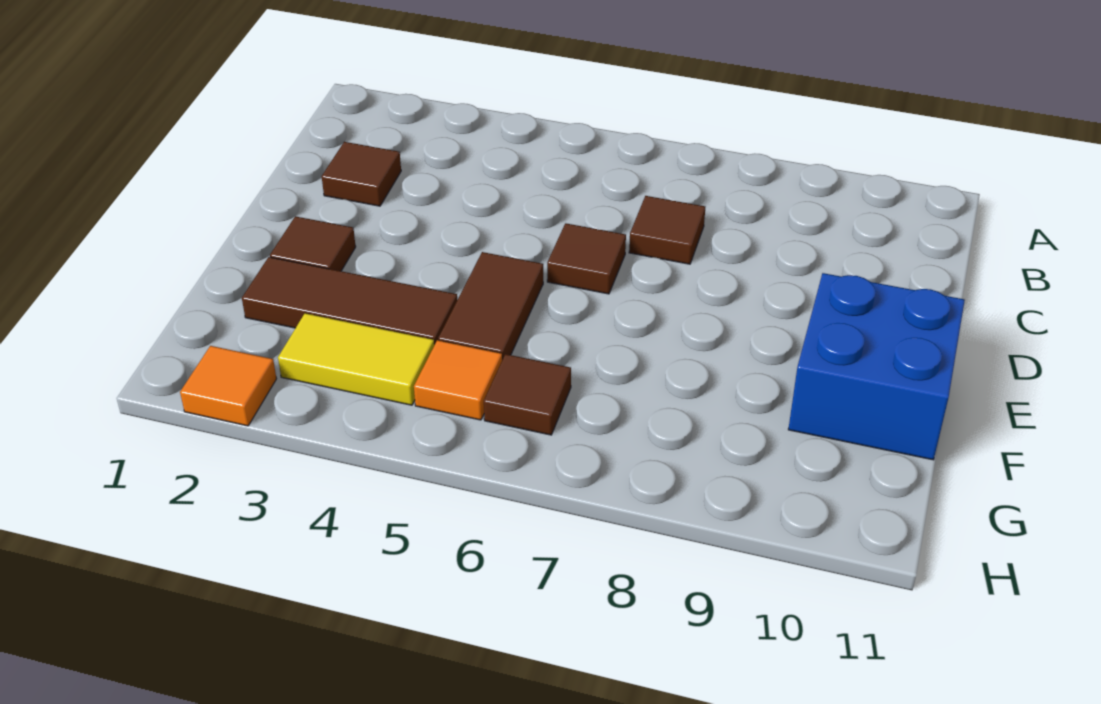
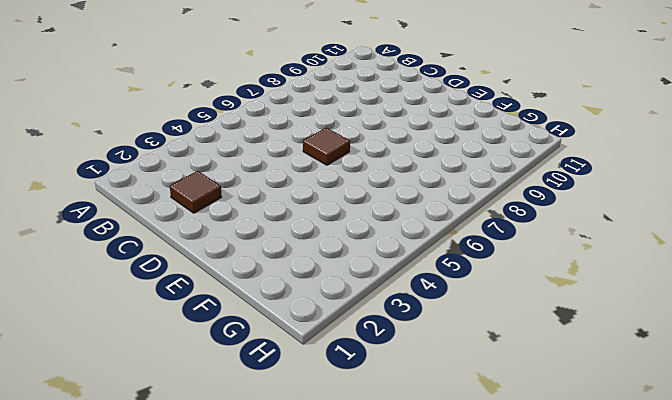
none -> brown 1x1 tile [629,196,705,264]
none -> brown 1x1 tile [270,216,356,271]

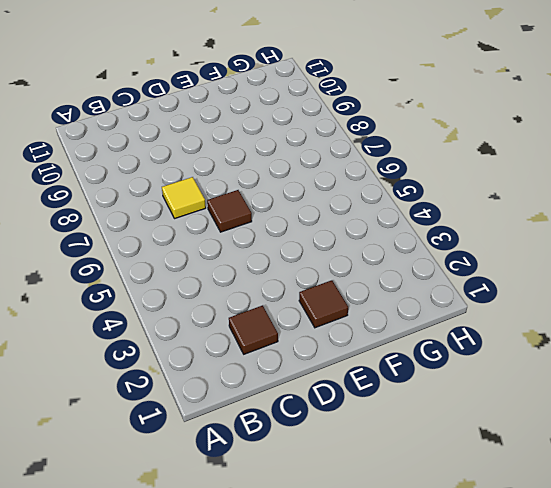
yellow 1x1 tile [162,177,206,219] -> brown 1x1 tile [629,196,705,264]
none -> brown 1x2 tile [438,252,543,360]
none -> blue 2x2 brick [788,273,965,460]

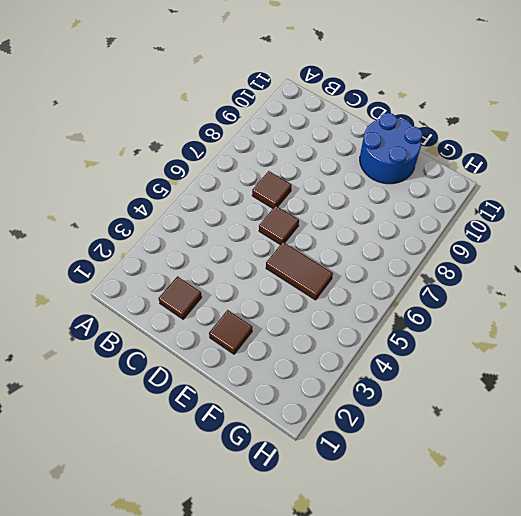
blue 2x2 round brick [360,113,423,184] -> blue 2x2 brick [788,273,965,460]
none -> brown 1x3 tile [242,257,457,345]
none -> yellow 1x2 tile [278,313,434,405]

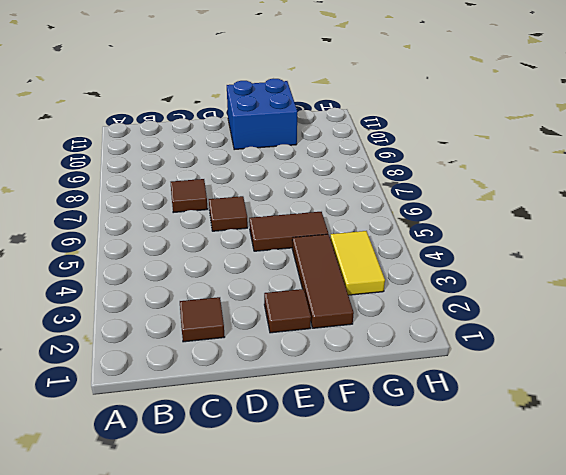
none -> orange 1x1 tile [414,340,502,420]
none -> brown 1x1 tile [484,354,571,435]

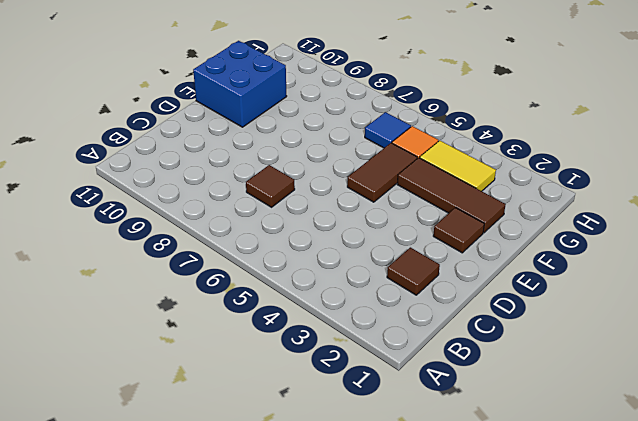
blue 1x1 tile [365,112,411,148] -> brown 1x1 tile [484,354,571,435]
none -> brown 1x1 tile [547,223,626,294]
none -> orange 1x1 tile [180,346,277,426]

